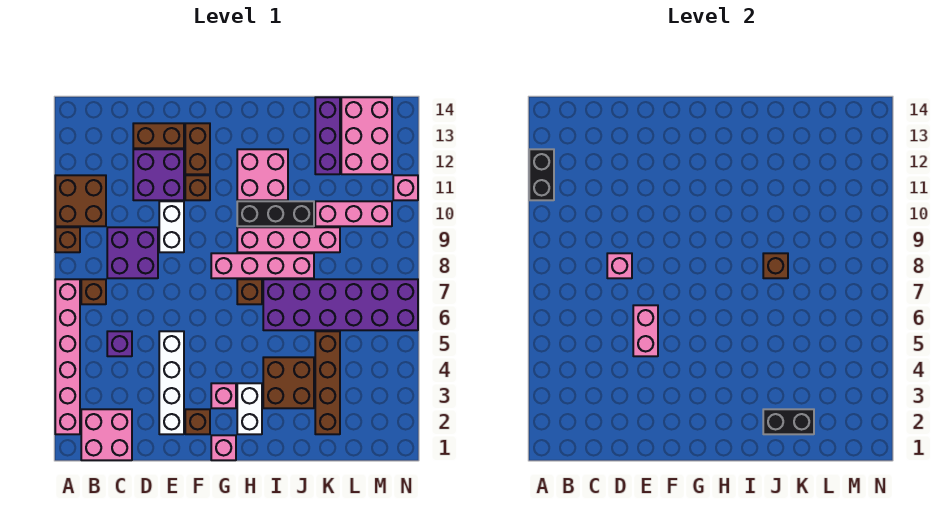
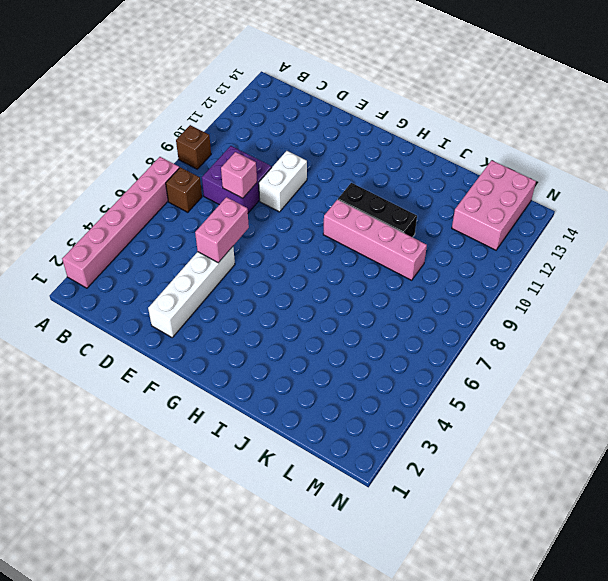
none -> brown 2x2 brick [55,175,106,226]
none -> pink 2x2 brick [81,409,132,460]
none -> purple 1x1 brick [107,331,132,356]
none -> purple 2x2 brick [133,149,184,200]

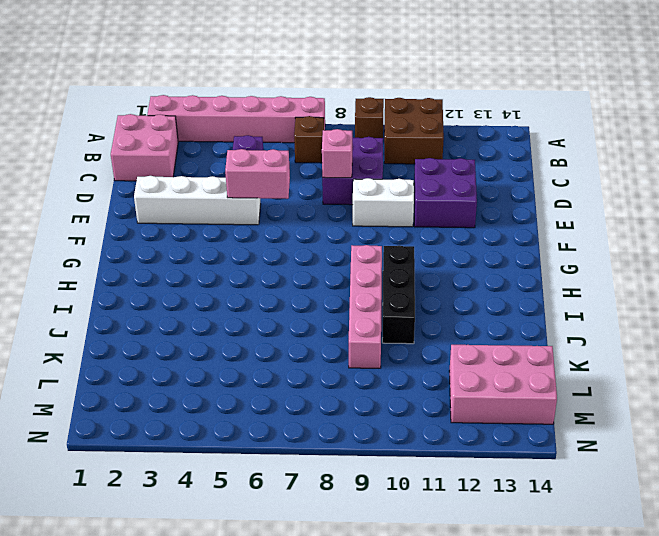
none -> brown 1x2 brick [133,123,184,148]
none -> brown 1x1 brick [185,409,210,434]
none -> brown 1x1 brick [185,175,210,200]
none -> brown 1x2 brick [185,123,210,174]

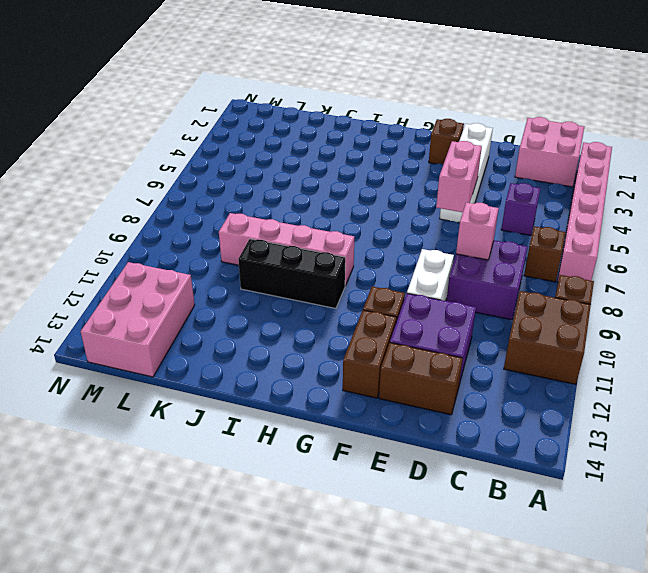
none -> pink 1x1 brick [211,435,236,460]
none -> pink 1x1 brick [211,383,236,408]
none -> pink 1x4 brick [211,253,314,278]
none -> white 1x2 brick [237,383,262,434]

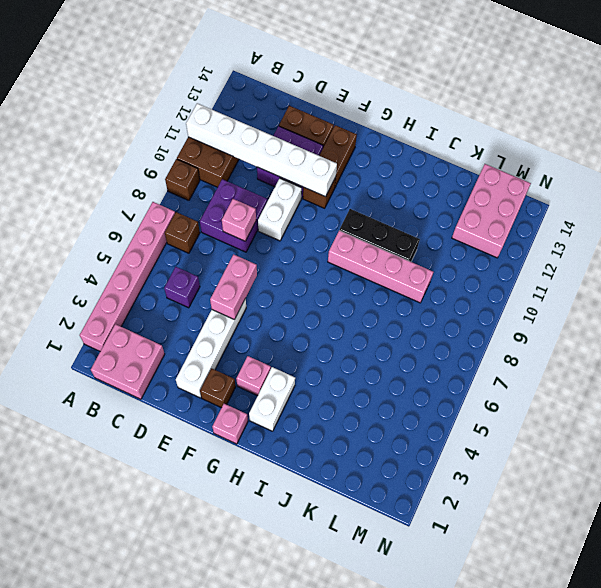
white 1x6 brick [186,103,337,197] -> black 1x2 brick [529,149,554,200]
none -> pink 1x4 brick [211,253,314,278]
none -> brown 1x1 brick [237,279,262,304]
none -> pink 2x2 brick [237,149,288,200]
none -> brown 2x2 brick [263,357,314,408]

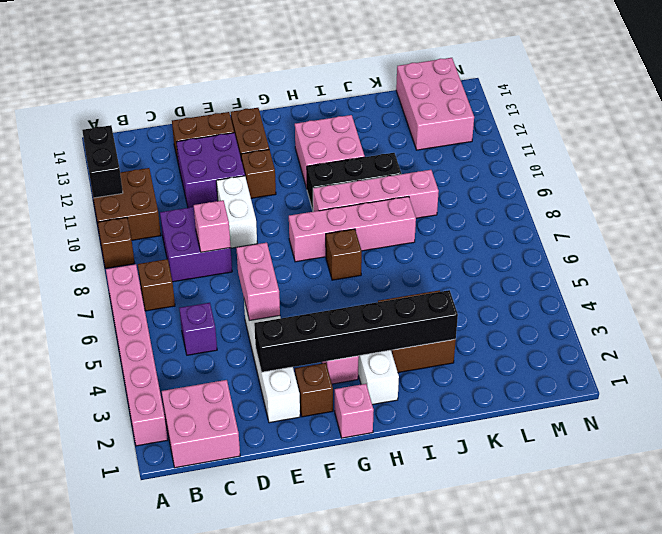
black 1x6 brick [254,290,458,372] -> none
none -> purple 2x6 brick [263,279,418,330]
none -> brown 1x4 brick [315,331,340,434]
none -> pink 1x3 brick [315,201,392,226]
none -> purple 1x3 brick [315,97,340,174]

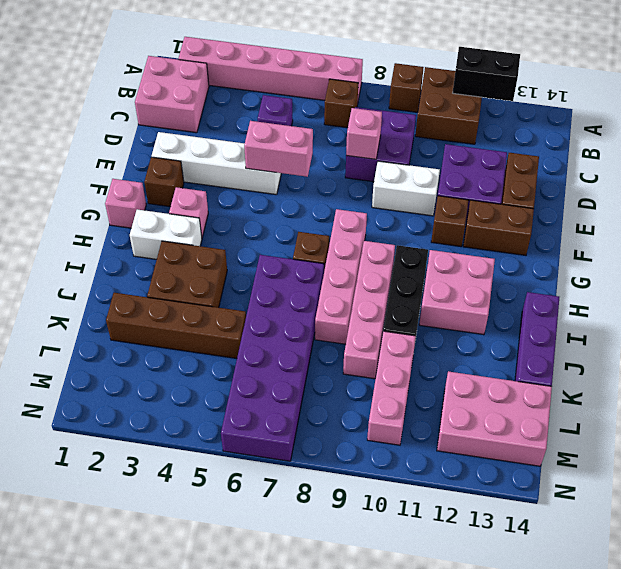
purple 1x3 brick [515,292,559,386] -> purple 1x3 brick turned to [315,97,340,174]
none -> pink 1x1 brick [393,175,418,200]
none -> black 1x2 brick [763,409,814,434]
none -> brown 1x1 brick [763,253,788,278]

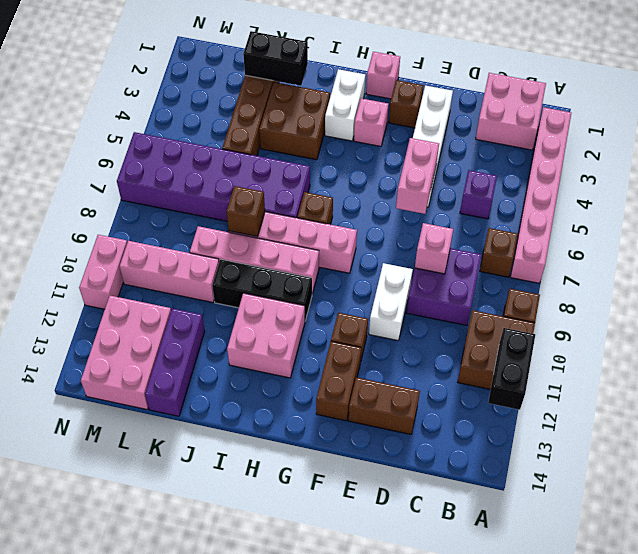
pink 1x2 brick [79,235,127,309] -> pink 1x1 brick [393,175,418,200]
none -> purple 2x2 brick [133,149,184,200]

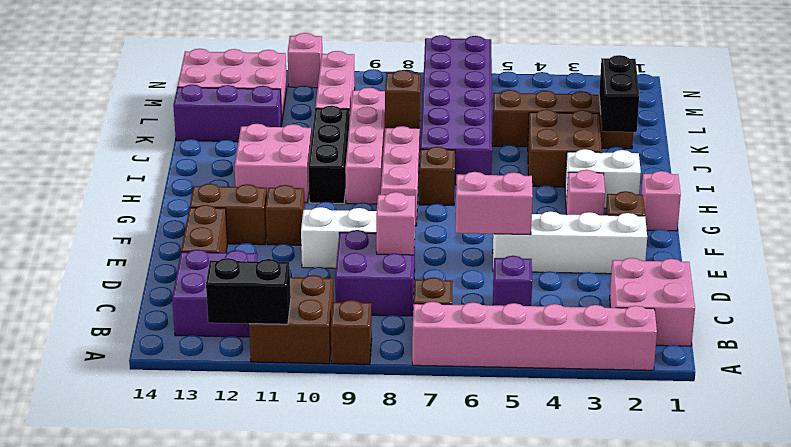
purple 2x2 brick [172,250,257,337] -> purple 2x2 brick moved to [133,149,184,200]

